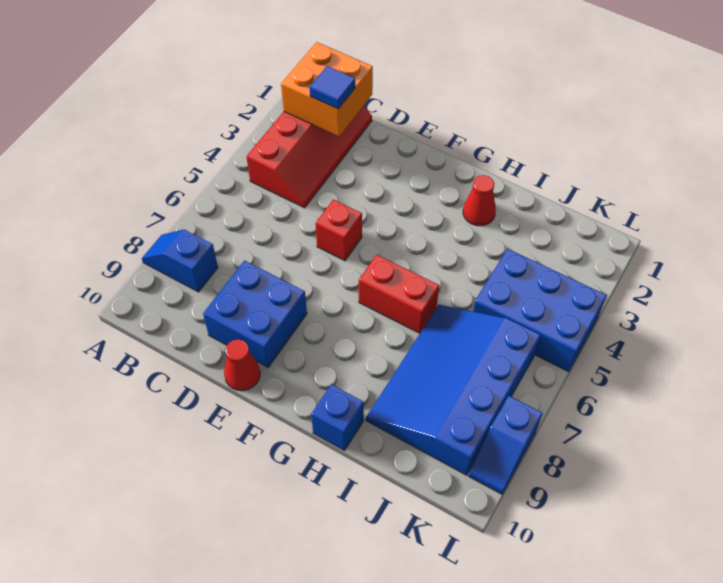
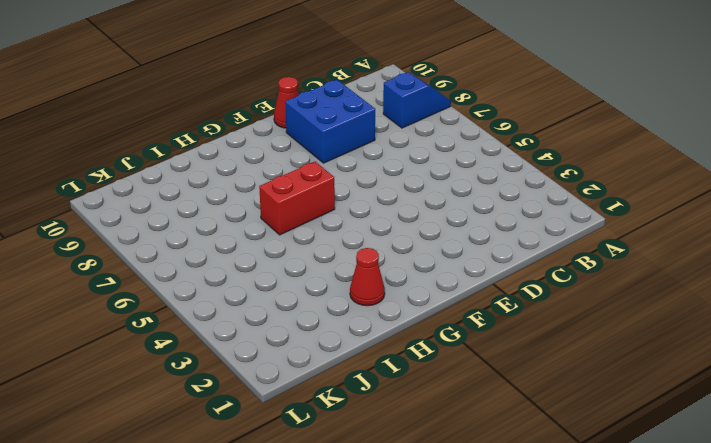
none -> red 2x4 slope [246,106,372,208]
none -> red 1x1 brick [315,200,362,261]
none -> blue 1x1 brick [311,384,364,450]

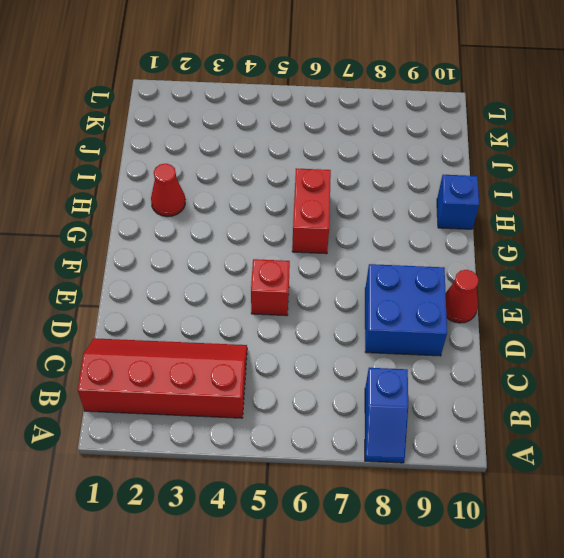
none -> blue 3x4 slope [366,305,541,475]
none -> blue 2x3 brick [473,249,607,372]
none -> blue 1x2 slope [469,396,543,494]

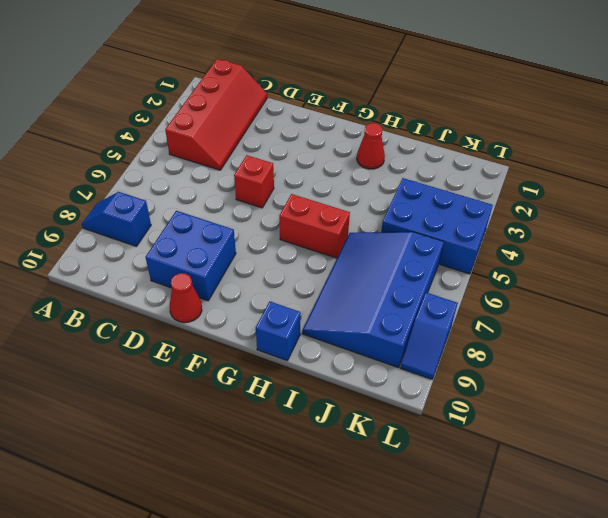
none -> orange 2x2 brick [281,42,373,136]
none -> blue 1x1 tile [309,66,355,109]

